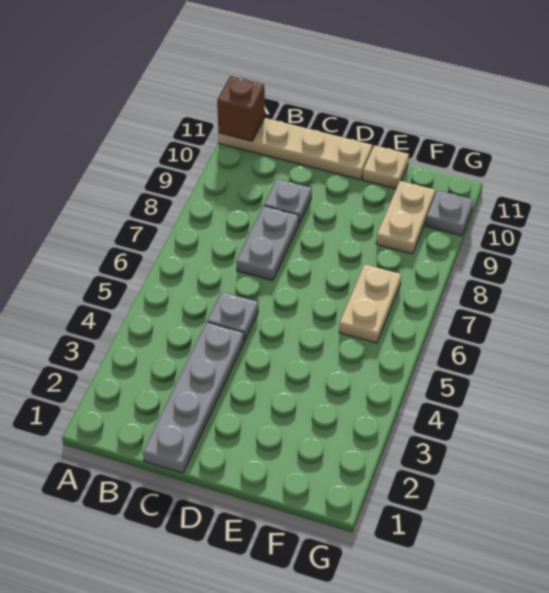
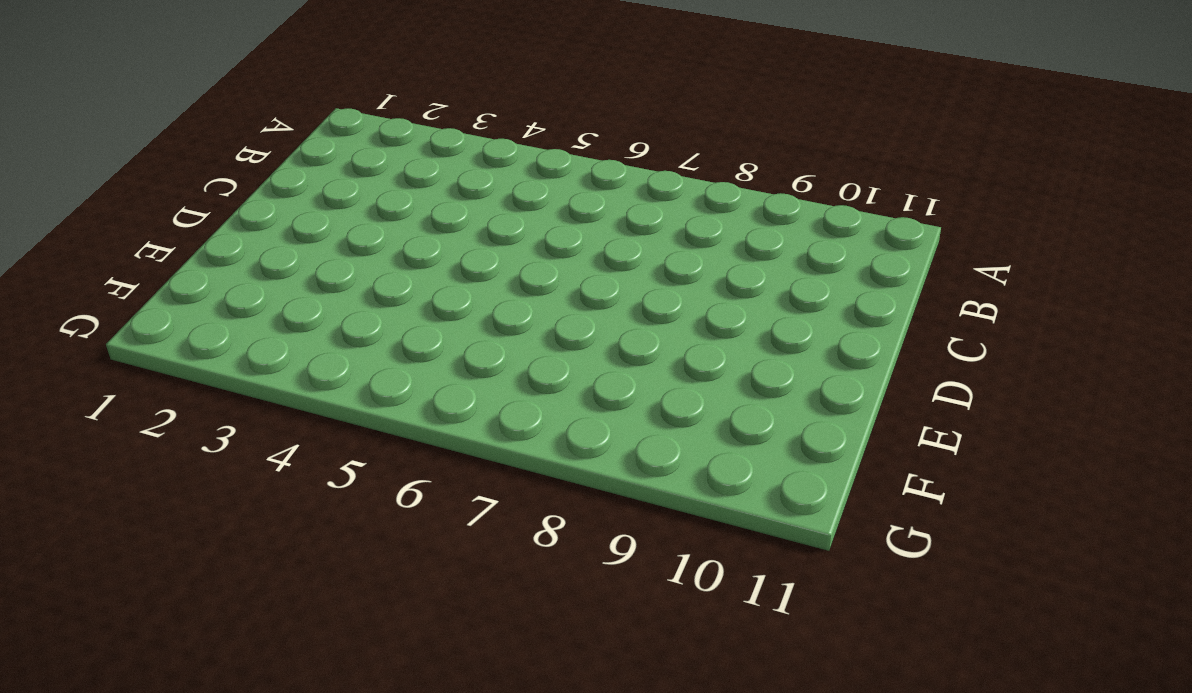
none -> tan 1x4 plate [218,118,372,180]
none -> grey 1x4 plate [143,322,244,473]

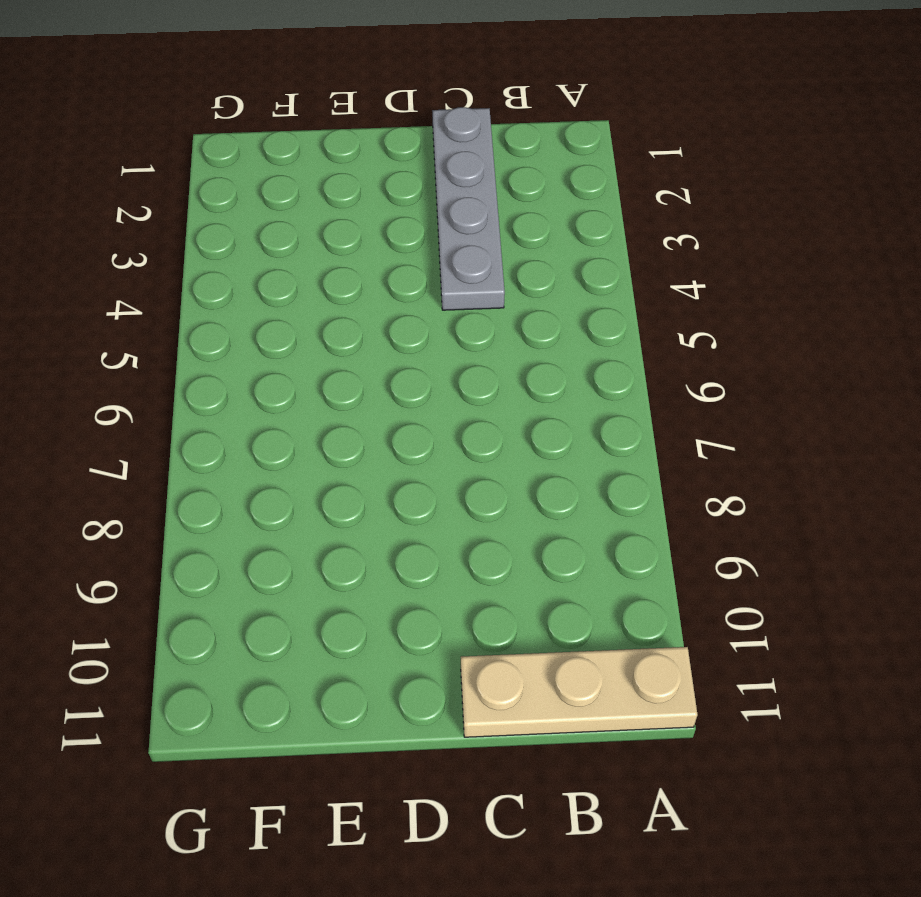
tan 1x3 plate [461,647,698,737] -> tan 1x4 plate [218,118,372,180]
none -> grey 1x1 plate [207,292,258,341]
none -> grey 1x2 plate [236,206,299,281]

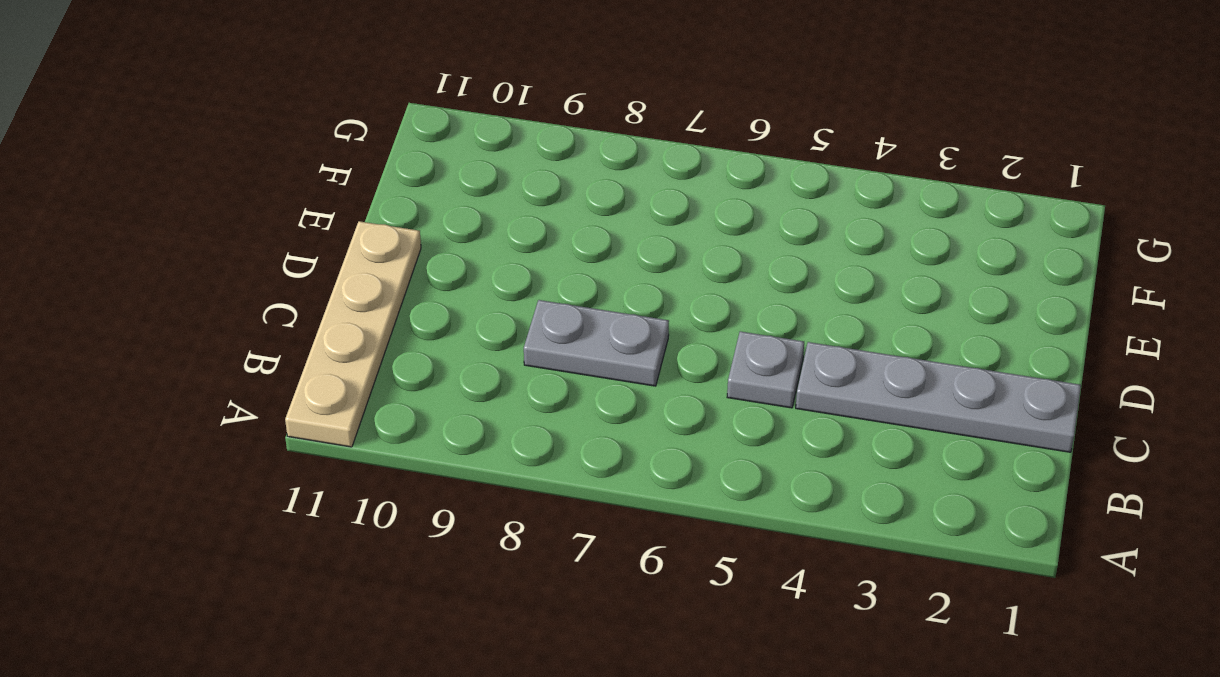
none -> grey 1x1 plate [264,179,312,223]
none -> tan 1x1 plate [363,145,409,189]

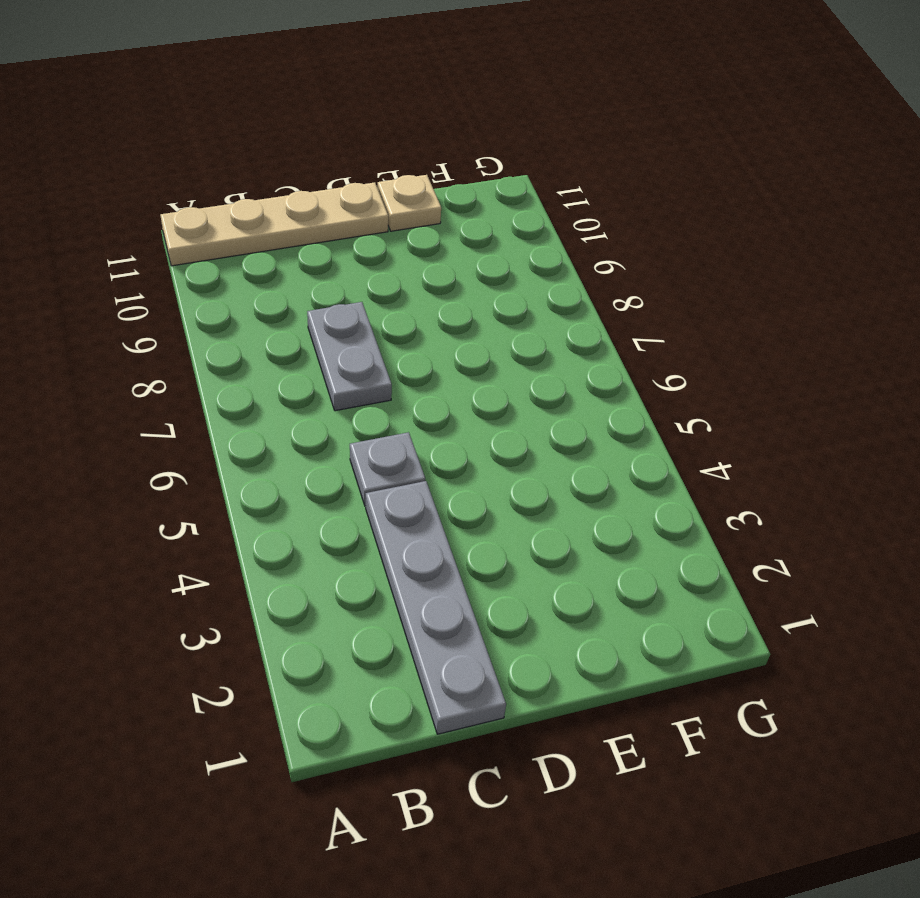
none -> grey 1x1 plate [264,179,312,223]
none -> tan 1x2 plate [339,264,401,343]

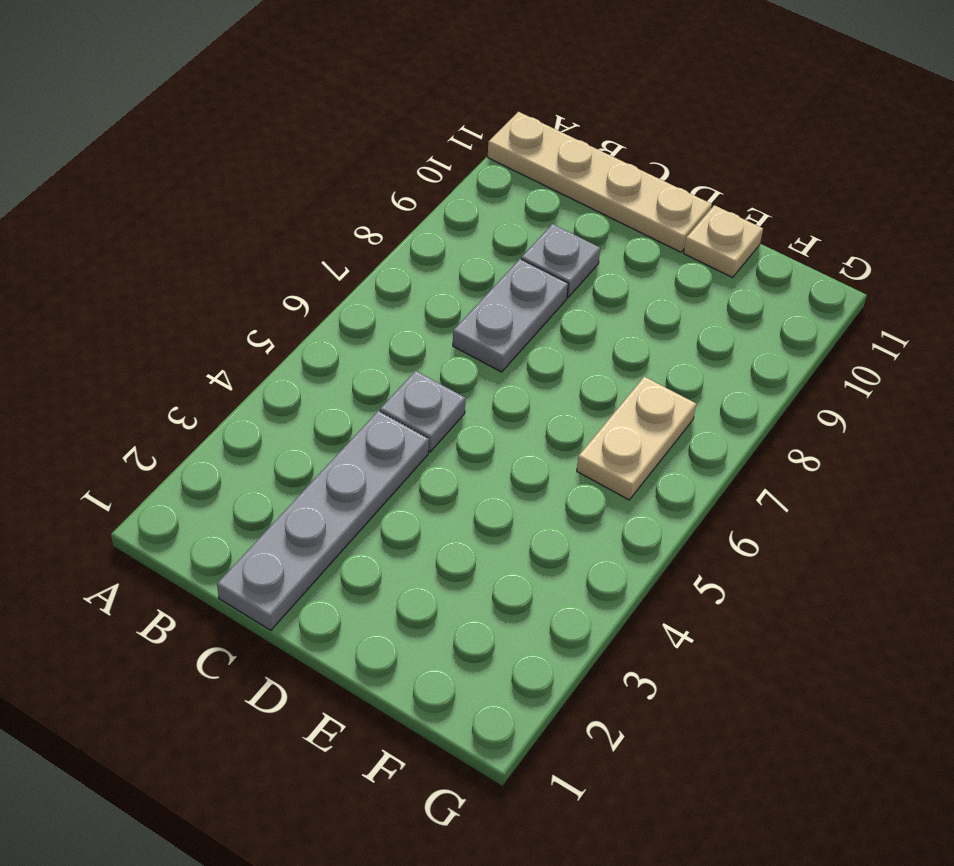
none -> tan 1x2 plate [376,181,435,254]
none -> grey 1x1 plate [426,190,473,236]

